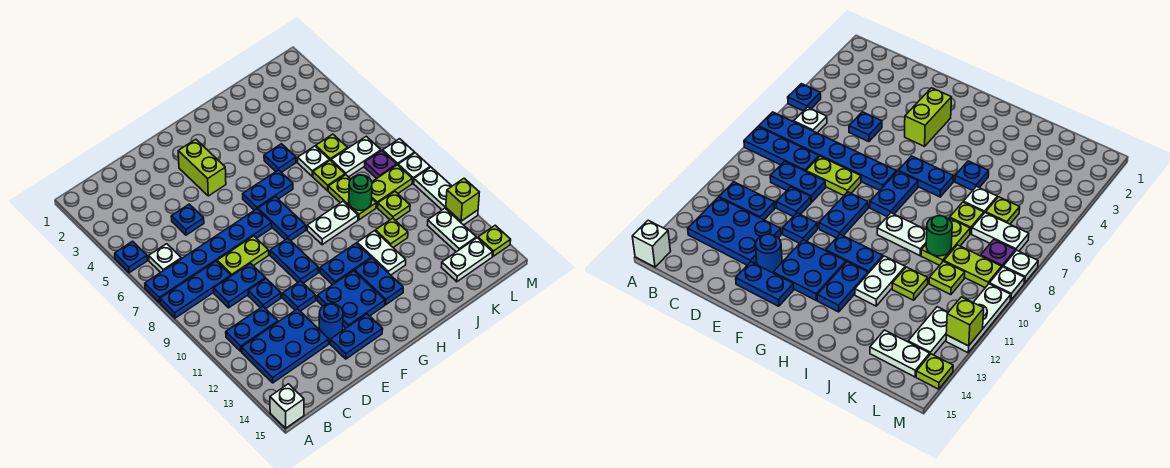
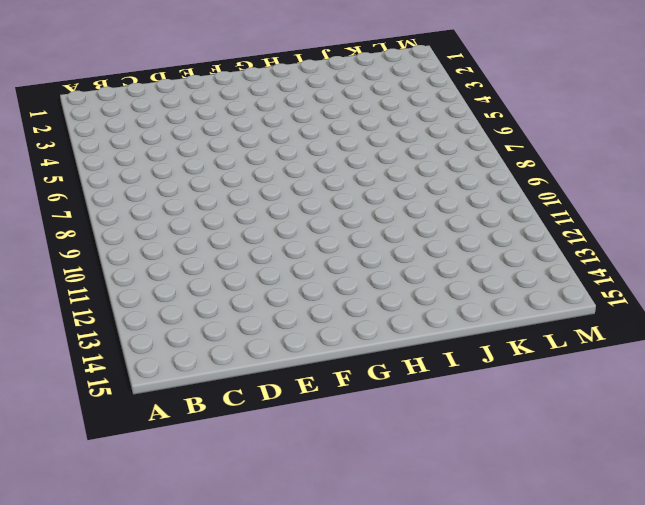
none -> blue 1x1 plate [115,241,147,273]
none -> blue 1x6 plate [145,209,272,303]
none -> blue 1x3 plate [160,261,231,318]
none -> white 1x1 brick [270,384,304,428]

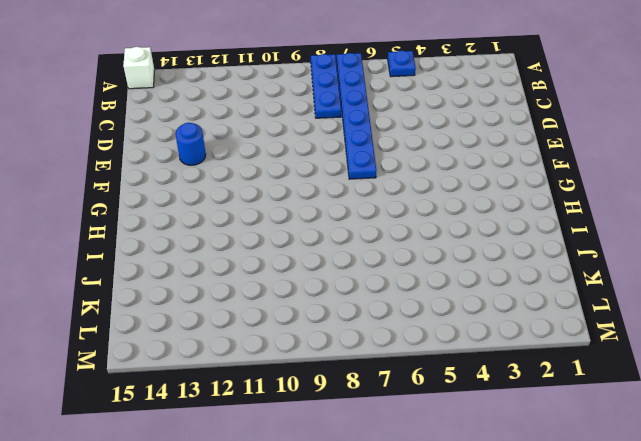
none -> white 1x1 plate [149,244,181,272]
none -> blue 1x2 plate [226,307,278,351]
none -> blue 2x3 plate [242,309,329,383]
none -> blue 1x2 plate [214,264,265,308]

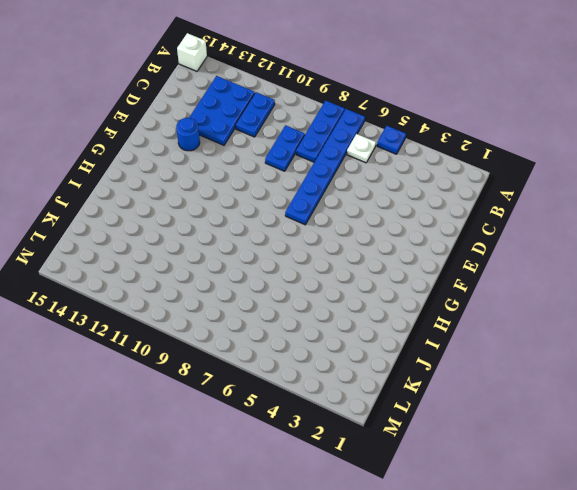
none -> blue 1x1 plate [171,204,204,235]
none -> lime 1x2 plate [217,236,269,276]
none -> blue 1x1 plate [248,279,281,309]
none -> blue 1x1 plate [283,281,316,311]

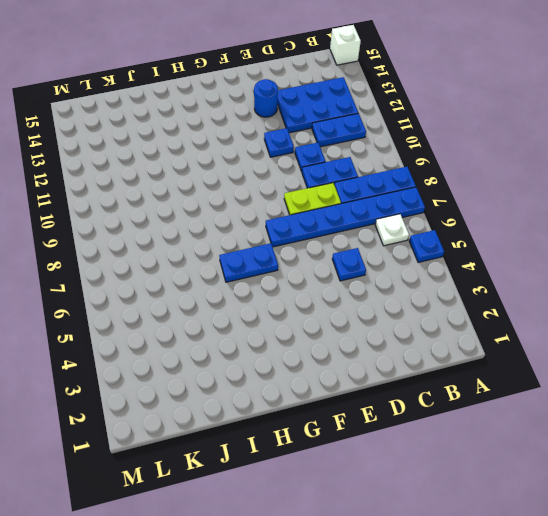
none -> blue 1x2 plate [330,314,383,359]
none -> lime 1x2 brick [178,139,226,196]
none -> blue 1x2 plate [270,238,319,283]
none -> blue 2x2 plate [317,271,385,328]

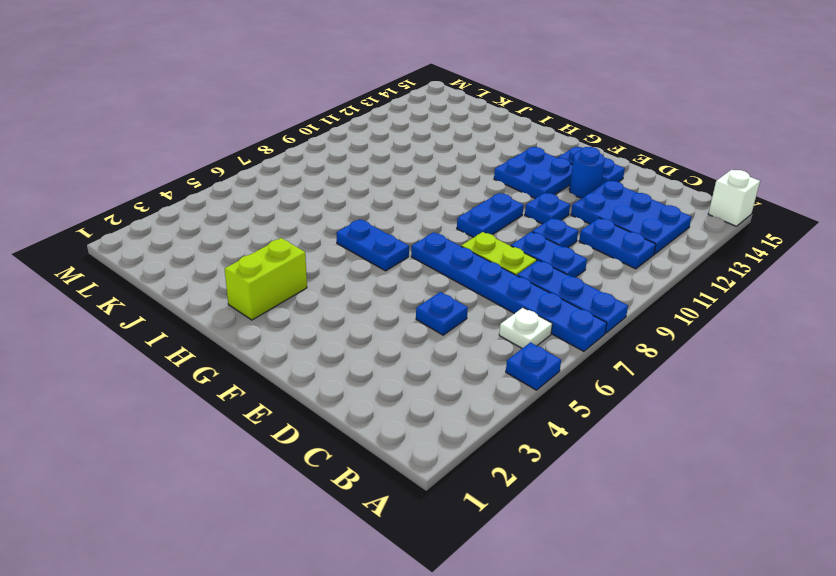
lime 1x2 brick [225,238,307,320] -> lime 1x2 brick moved to [178,139,226,196]
none -> blue 1x2 plate [258,197,306,241]
none -> blue 1x2 plate [320,243,371,285]
none -> white 1x2 plate [307,201,358,245]
none -> blue 1x2 plate [355,258,403,305]

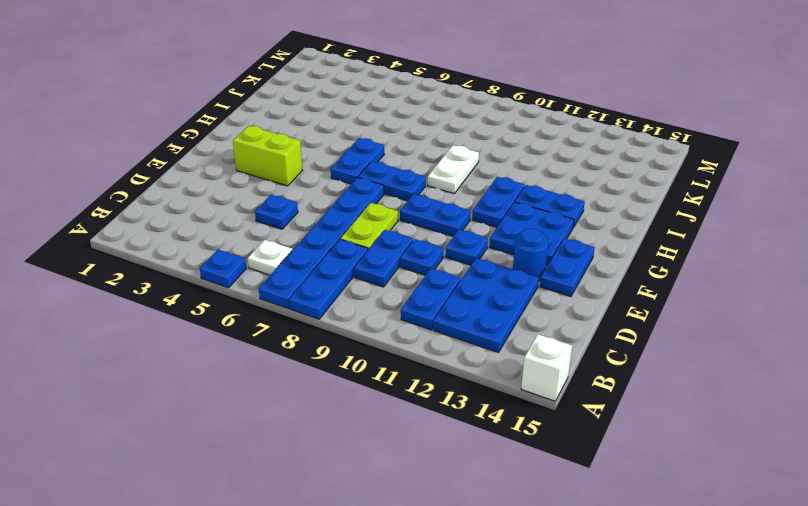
none -> blue 1x1 plate [264,144,296,172]
none -> white 1x2 plate [357,231,406,275]
none -> white 1x1 plate [298,146,330,176]
none -> lime 1x1 plate [313,160,345,191]

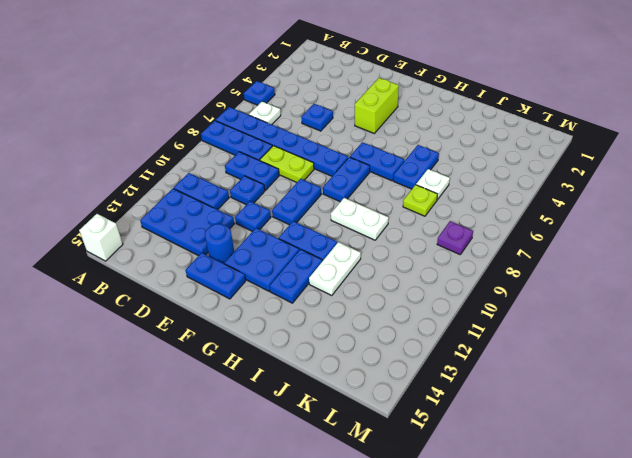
blue 1x2 plate [393,145,439,189] -> blue 1x1 plate [264,144,296,172]
none -> lime 1x2 plate [328,175,376,220]
none -> lime 1x1 plate [375,218,408,248]
none -> lime 1x1 plate [316,134,348,160]
none -> white 1x2 plate [331,136,381,177]

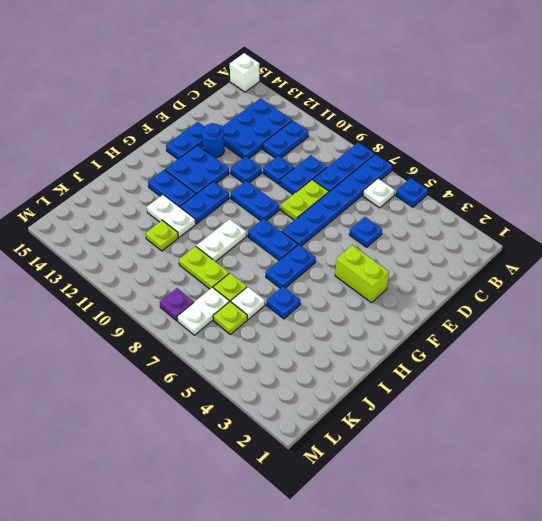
none -> lime 1x2 plate [372,165,412,207]
none -> lime 1x1 plate [378,192,410,221]
none -> white 1x2 plate [441,238,493,282]
none -> white 1x2 plate [427,208,476,252]

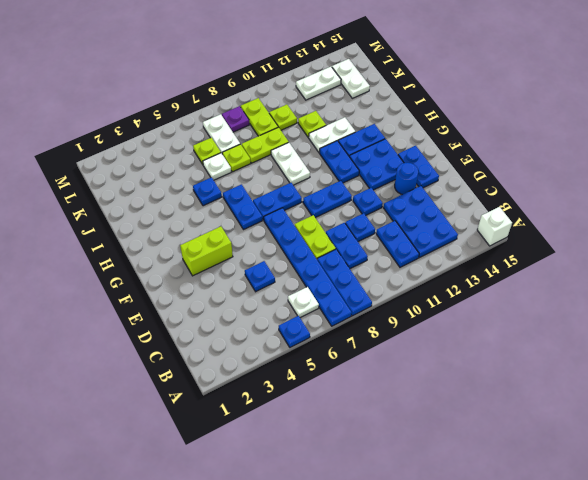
none -> white 1x1 plate [383,139,415,165]
none -> white 1x1 plate [398,153,430,183]
none -> white 1x3 plate [414,167,478,225]
none -> lime 1x1 plate [478,225,511,256]

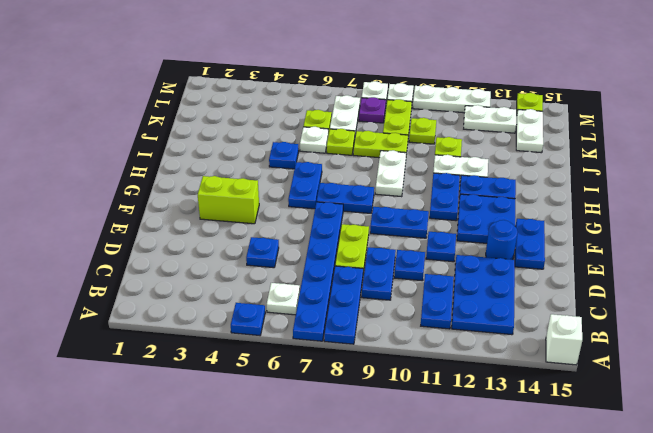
none -> green 1x1 round brick [349,175,372,210]
none -> lime 1x1 brick [446,178,479,221]

